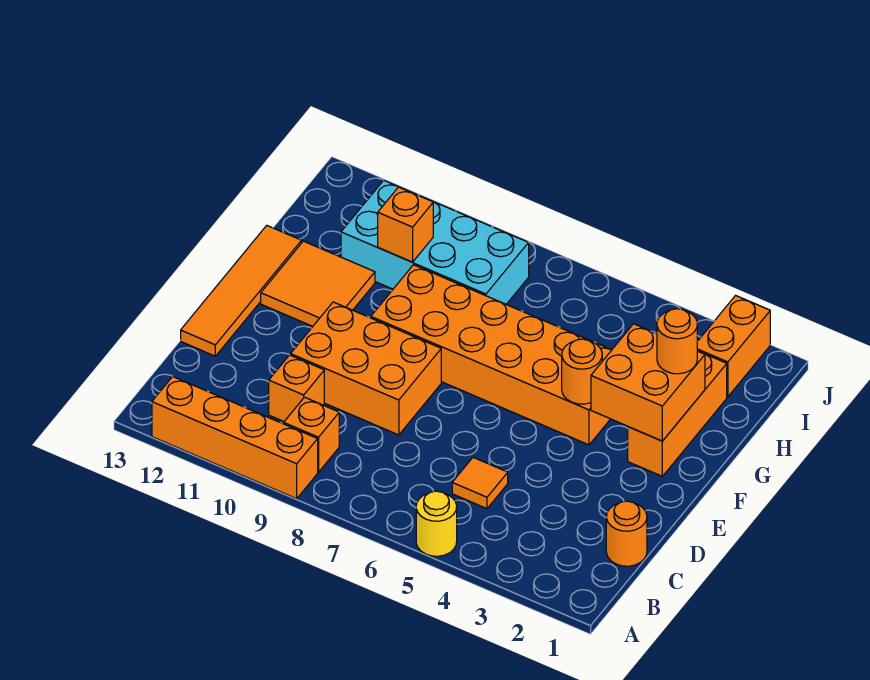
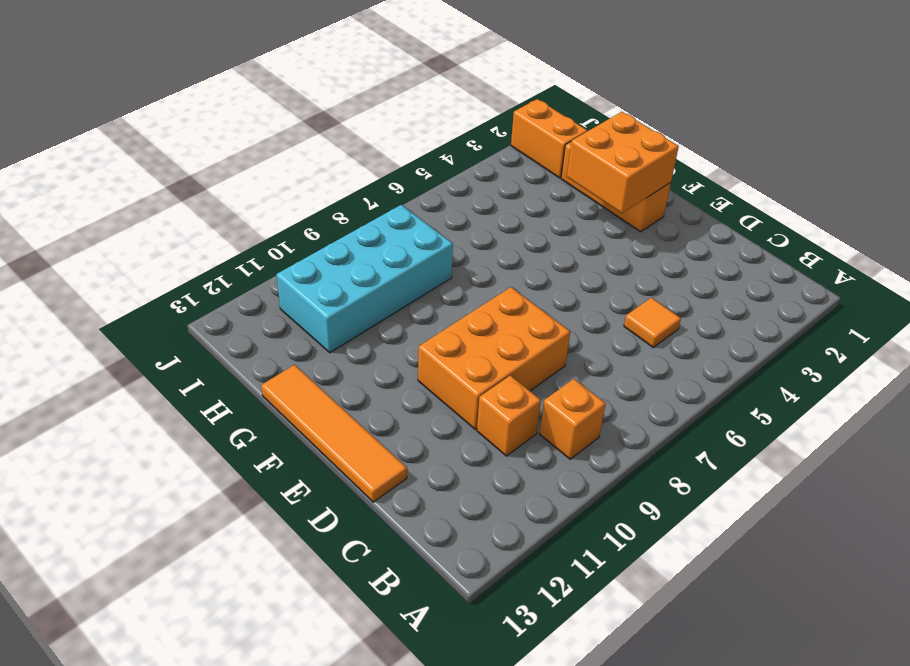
none -> yellow 1x1 round brick [416,491,457,556]
none -> orange 1x4 brick [152,377,318,499]
none -> orange 1x1 round brick [606,501,647,566]

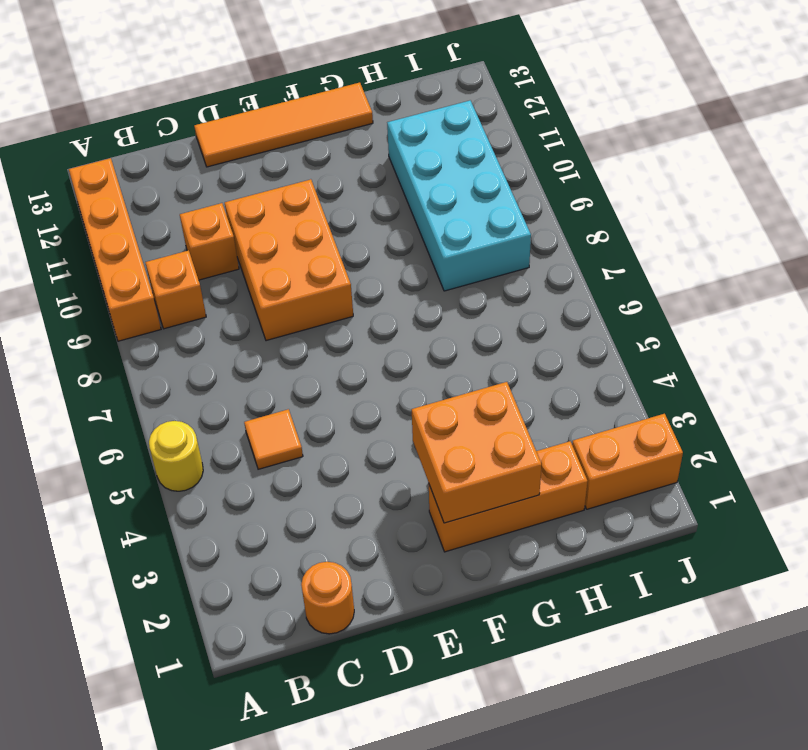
none -> orange 2x6 brick [371,265,611,445]
none -> orange 2x2 tile [261,241,375,326]
none -> orange 1x1 round brick [562,339,602,404]

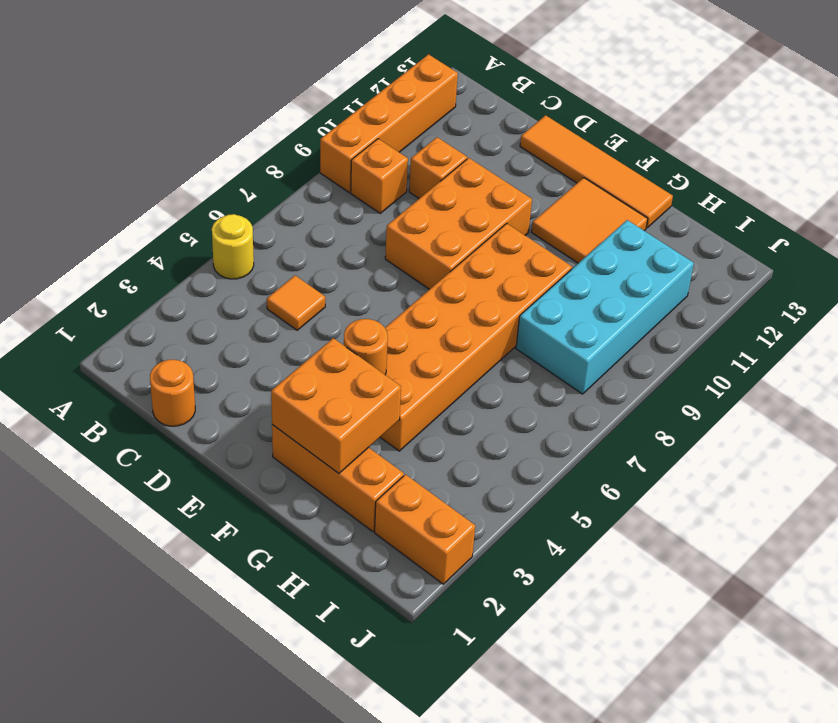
none -> orange 1x1 brick [378,187,433,262]
none -> orange 1x1 round brick [657,309,697,374]

